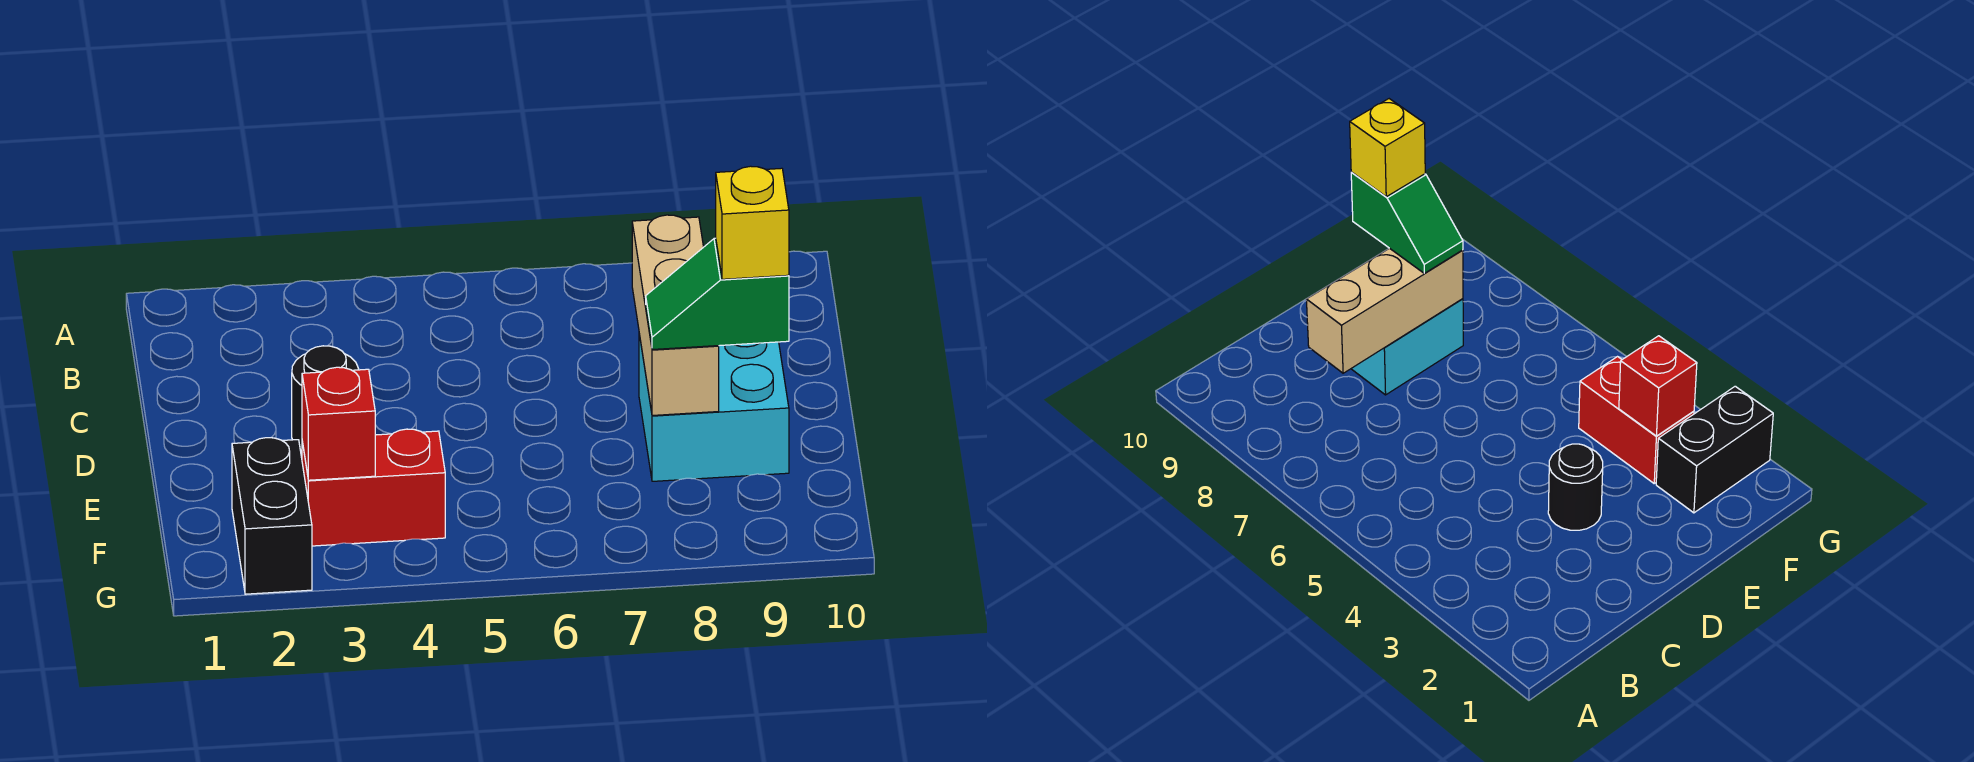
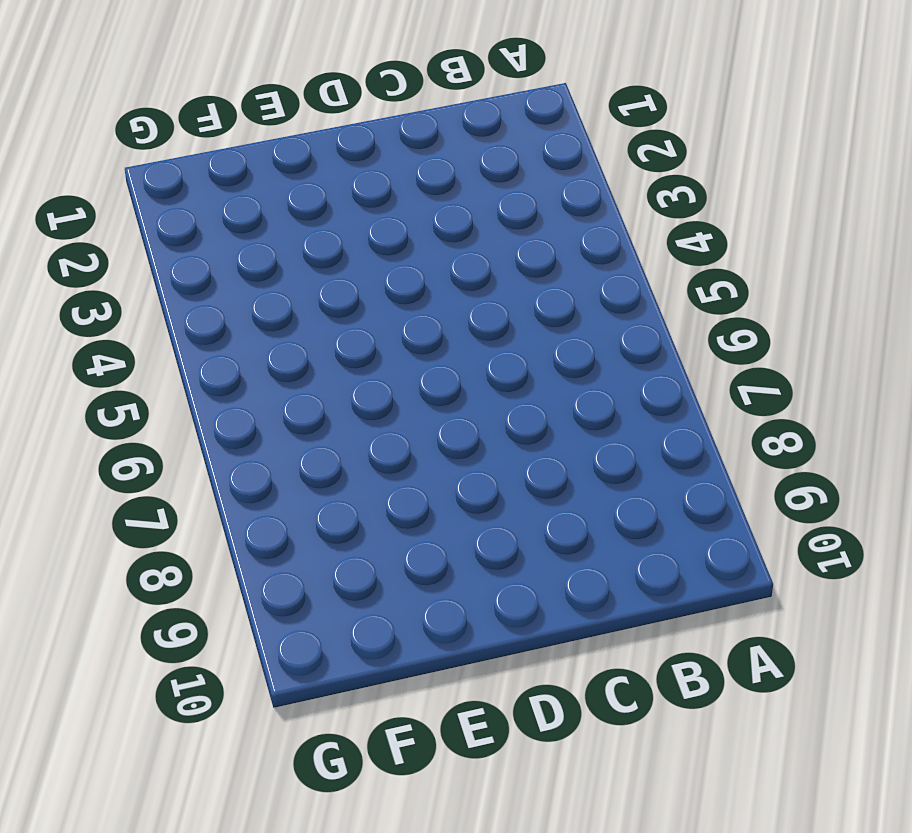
none -> black 1x1 round brick [292,346,359,451]
none -> cyan 2x2 brick [639,334,789,481]

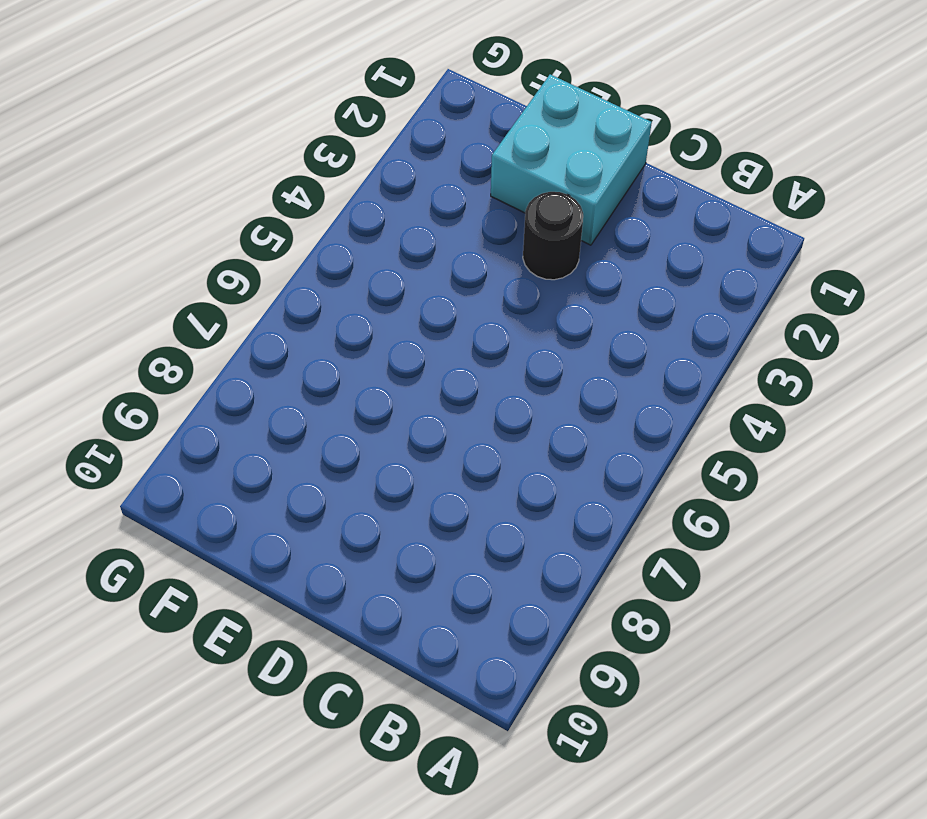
cyan 2x2 brick [491,74,652,245] -> cyan 2x2 brick moved to [639,334,789,481]
none -> black 1x2 brick [232,438,312,594]
none -> red 1x2 brick [302,429,445,546]

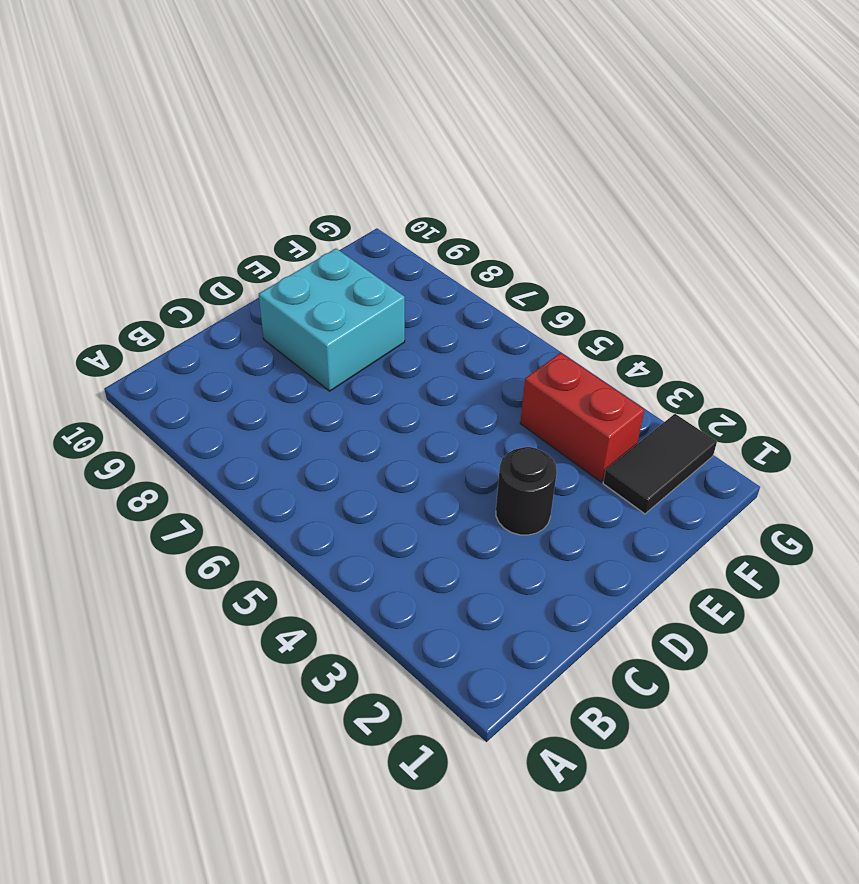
black 1x2 tile [603,414,717,514] -> black 1x2 brick [232,438,312,594]
none -> tan 1x3 brick [632,215,719,415]
none -> red 1x1 brick [302,367,375,480]

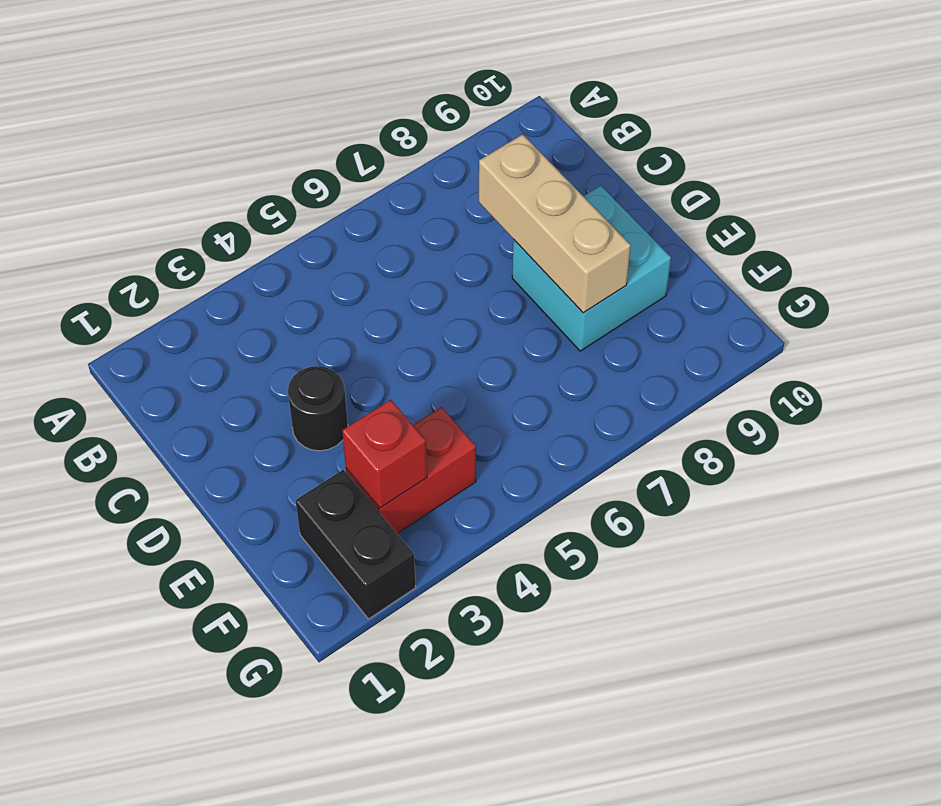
none -> green 1x2 slope [646,238,789,350]
none -> yellow 1x1 brick [716,166,789,279]

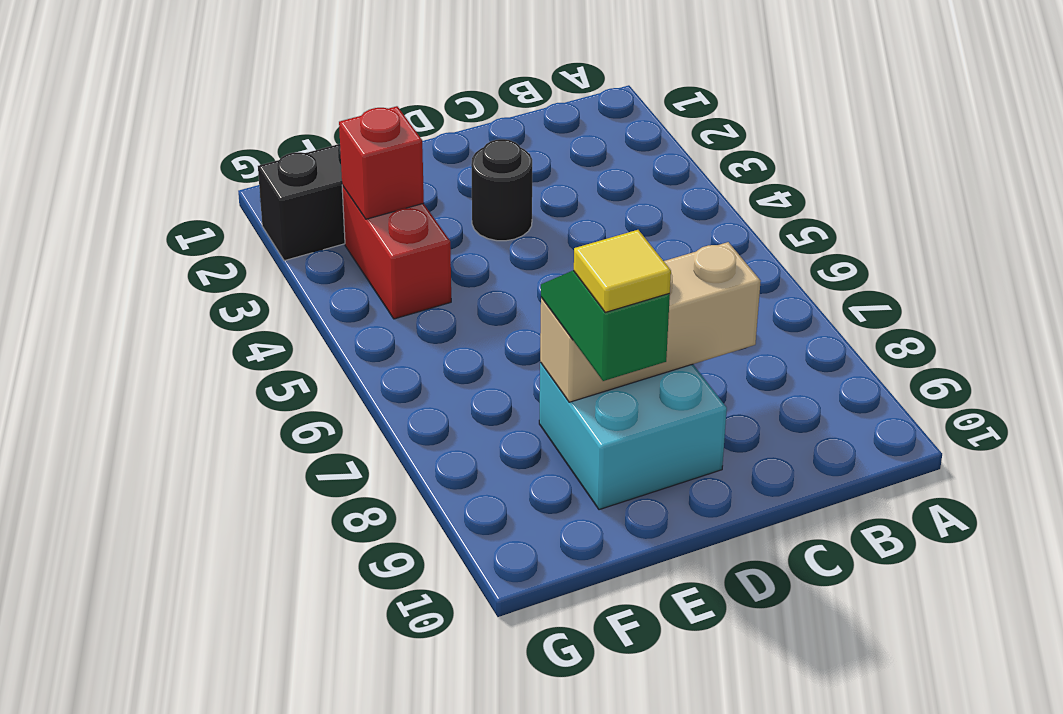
yellow 1x1 tile [574,230,671,312] -> yellow 1x1 brick [716,166,789,279]

